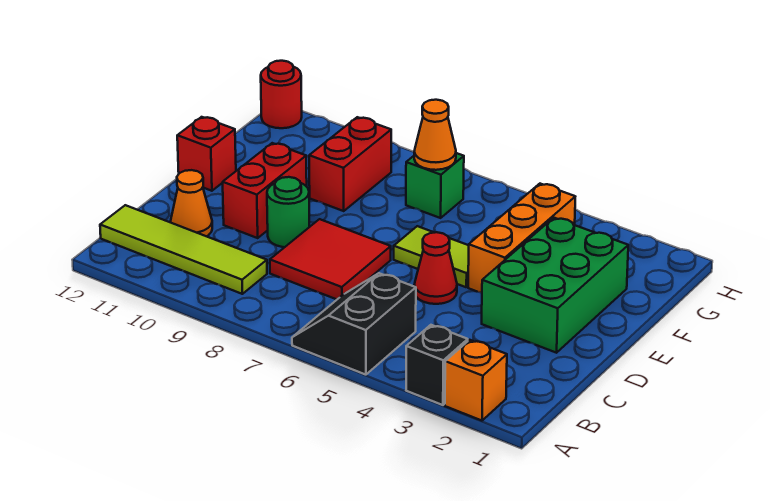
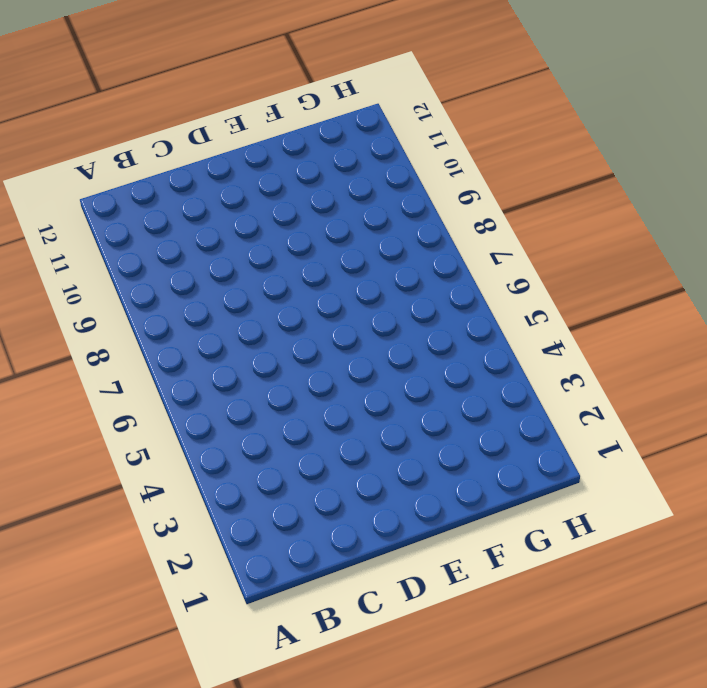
none -> orange 1x1 brick [445,340,507,421]
none -> black 1x1 brick [406,325,468,405]
none -> black 2x2 slope [292,273,416,375]

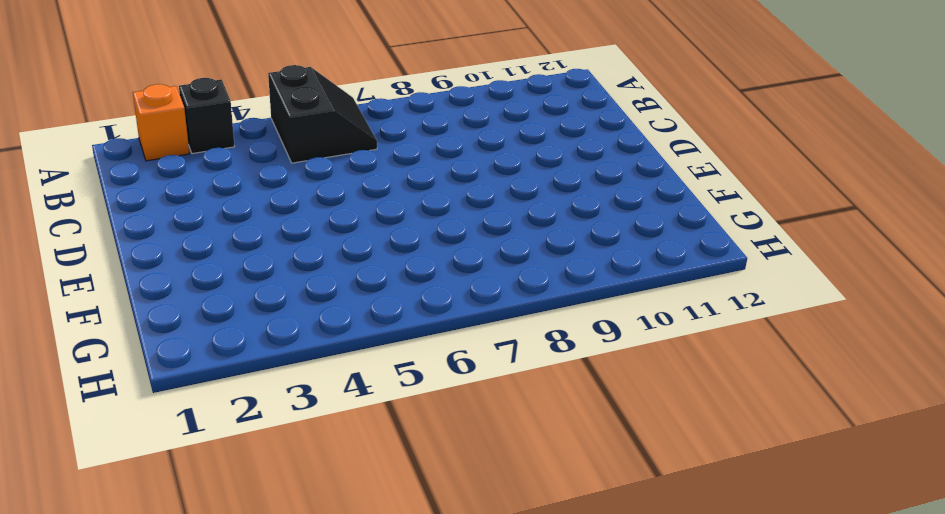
none -> lime 1x4 tile [100,205,267,294]
none -> red 2x2 tile [270,219,391,299]
none -> orange 1x1 cone [170,170,212,236]

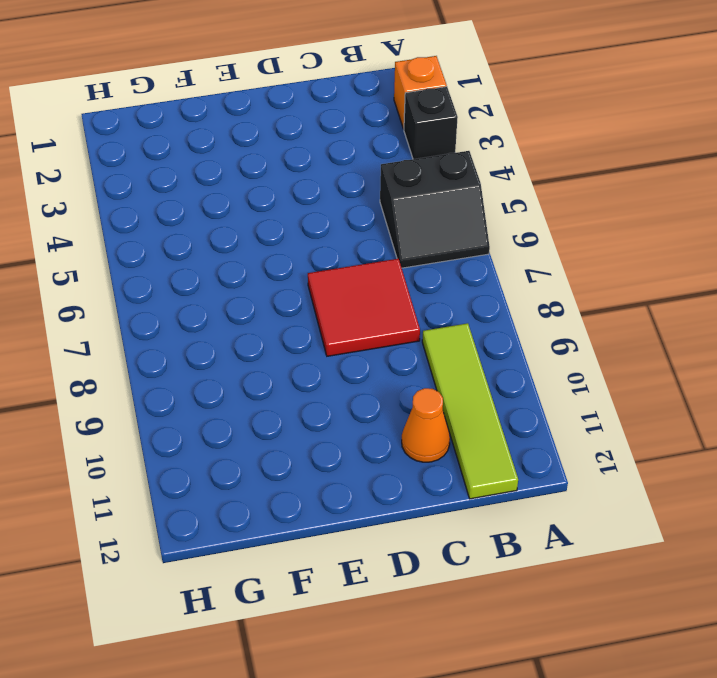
none -> green 2x3 brick [482,218,628,353]
none -> red 1x1 cone [414,232,457,304]
none -> green 1x1 round brick [267,177,310,247]

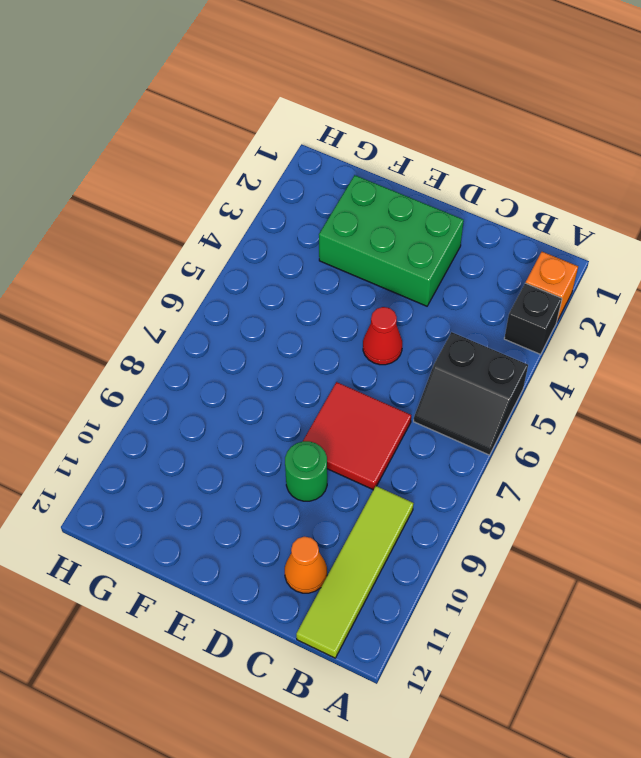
none -> red 1x2 brick [223,143,307,238]
none -> orange 1x3 brick [468,184,575,293]
none -> lime 1x2 tile [394,226,469,287]

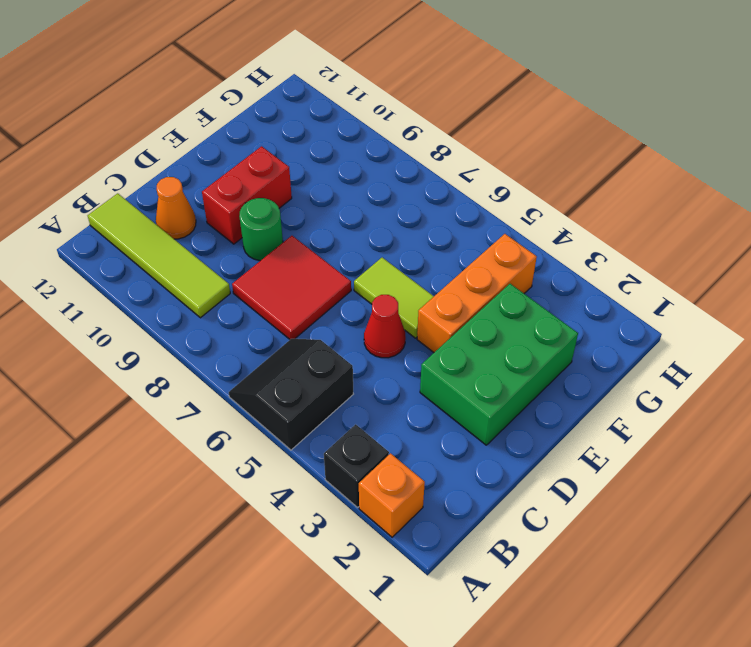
none -> red 1x1 brick [177,117,236,191]
none -> red 1x2 brick [309,117,391,211]
none -> green 1x1 brick [406,153,464,218]

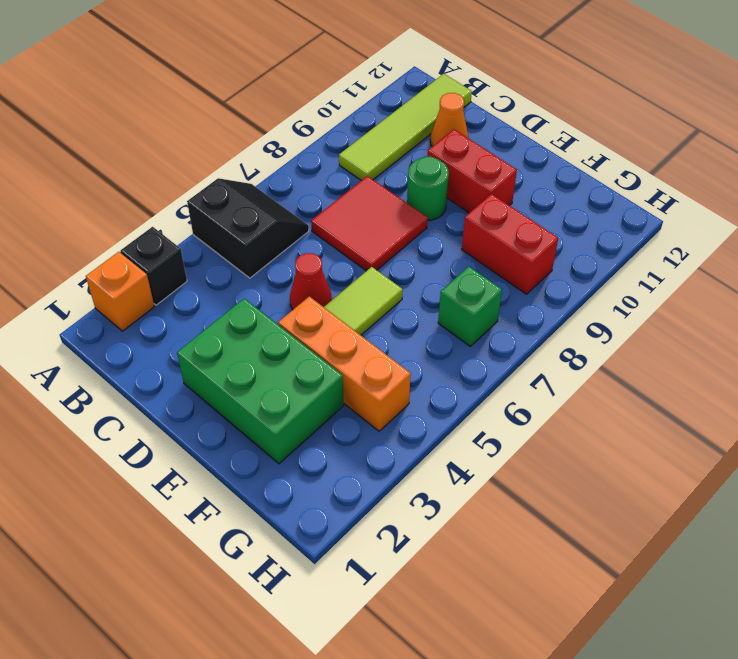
none -> red 1x1 brick [177,117,236,191]
none -> red 1x1 round brick [261,61,302,128]
none -> orange 1x1 cone [414,100,456,170]

